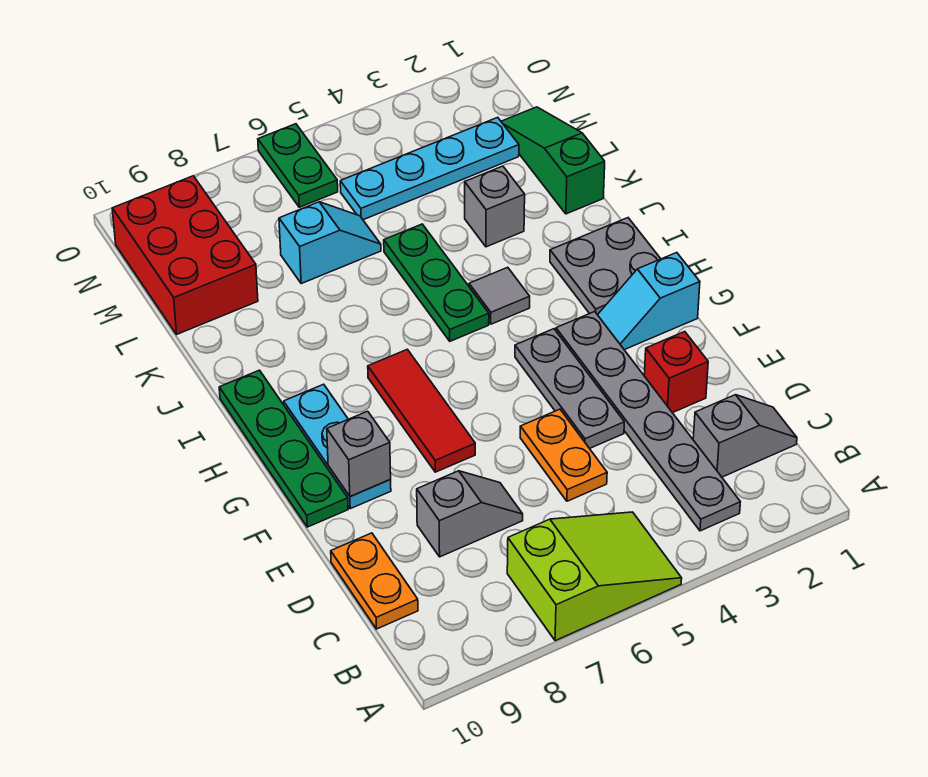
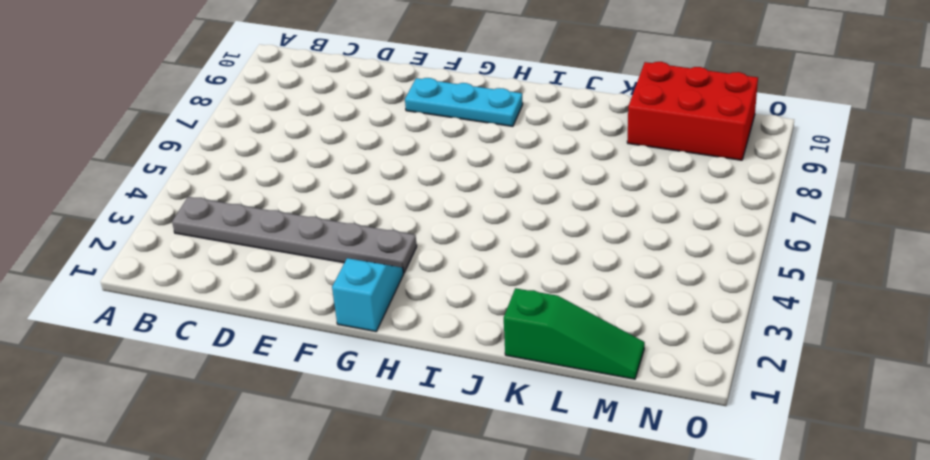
none -> lime 2x3 slope [507,512,682,641]
none -> grey 1x2 slope [693,395,797,477]
none -> orange 1x2 plate [331,533,418,629]

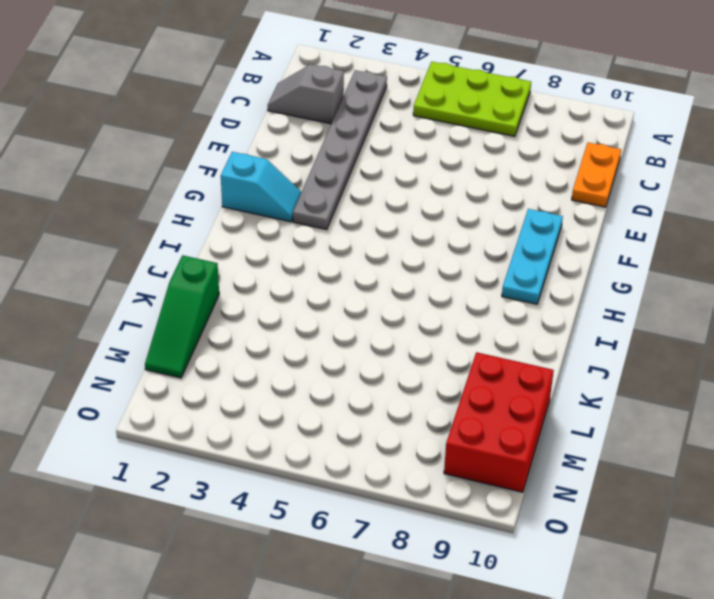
lime 2x3 plate [413,62,531,137] -> lime 2x3 slope [507,512,682,641]
none -> orange 1x2 plate [520,409,607,501]
none -> grey 1x2 slope [417,471,523,557]
none -> red 1x1 brick [644,332,708,413]

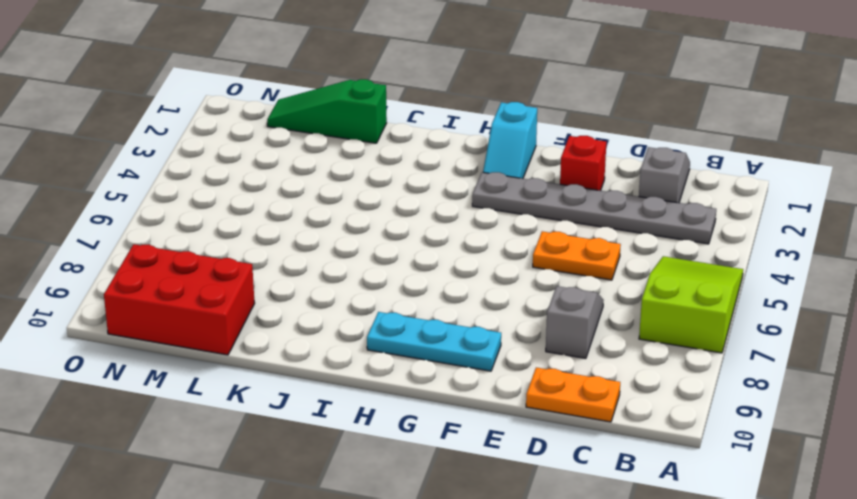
none -> grey 1x3 plate [515,329,624,448]
none -> red 1x3 tile [368,349,475,472]
none -> green 1x4 plate [219,370,348,527]

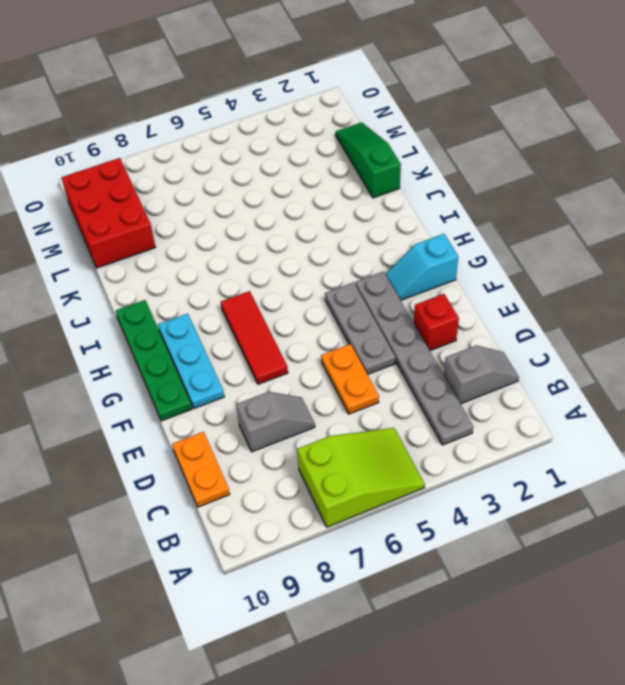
none -> grey 2x2 plate [550,218,661,315]
none -> grey 1x1 tile [469,267,530,324]
none -> green 1x3 plate [384,224,489,341]

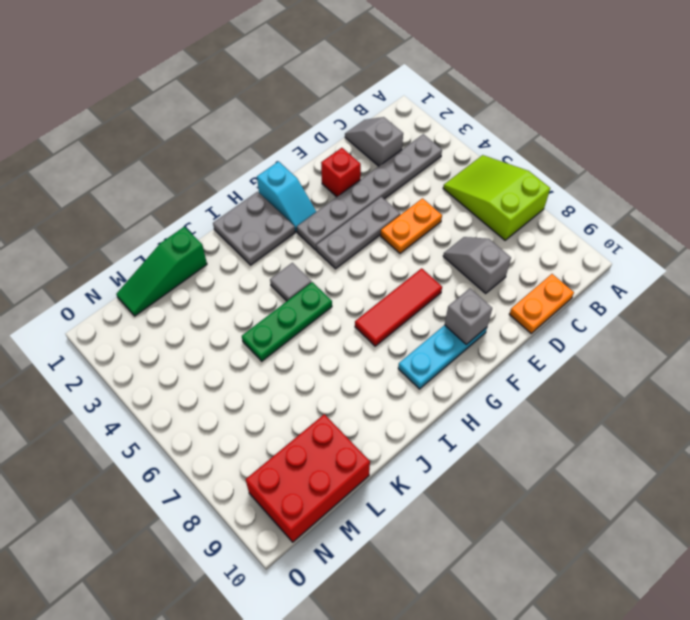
none -> green 1x4 plate [219,370,348,527]
none -> grey 1x1 brick [465,166,525,247]
none -> cyan 1x2 slope [279,202,381,283]

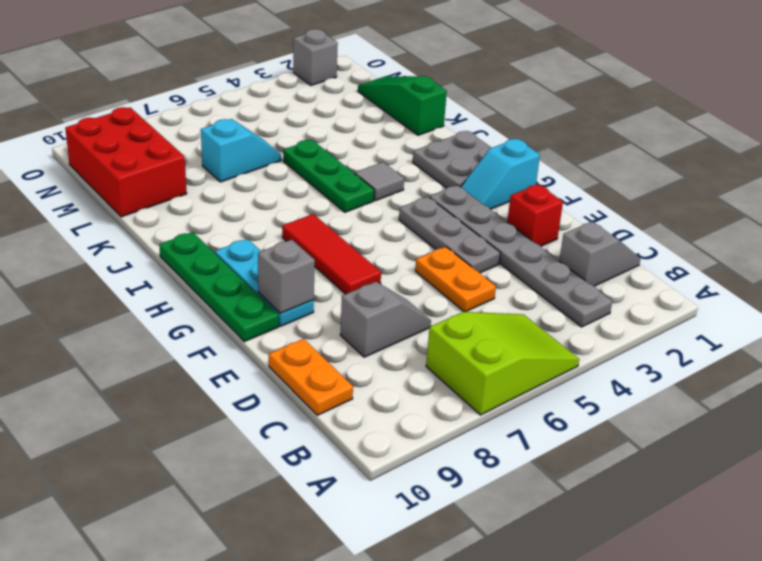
grey 1x1 brick [293,29,338,85] -> grey 1x1 brick moved to [465,166,525,247]
none -> cyan 1x4 plate [340,117,519,220]
none -> green 1x2 plate [258,124,338,207]

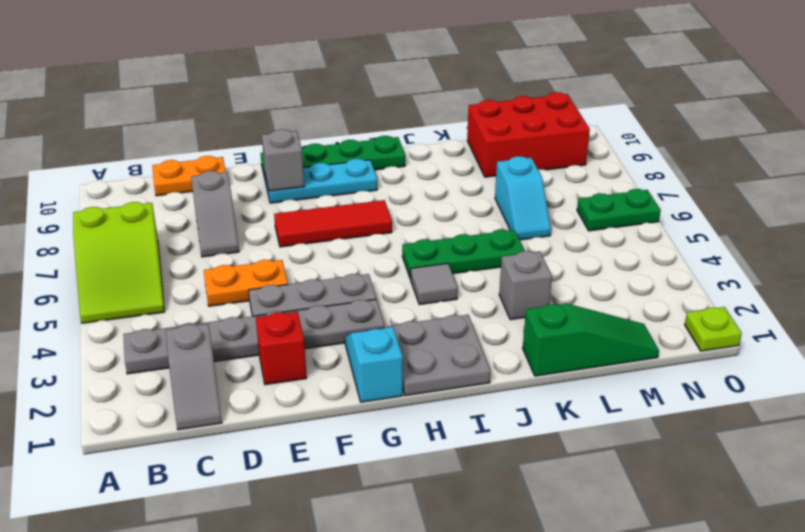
lime 1x1 plate [685,307,742,351] -> none
none -> cyan 1x4 plate [340,117,519,220]

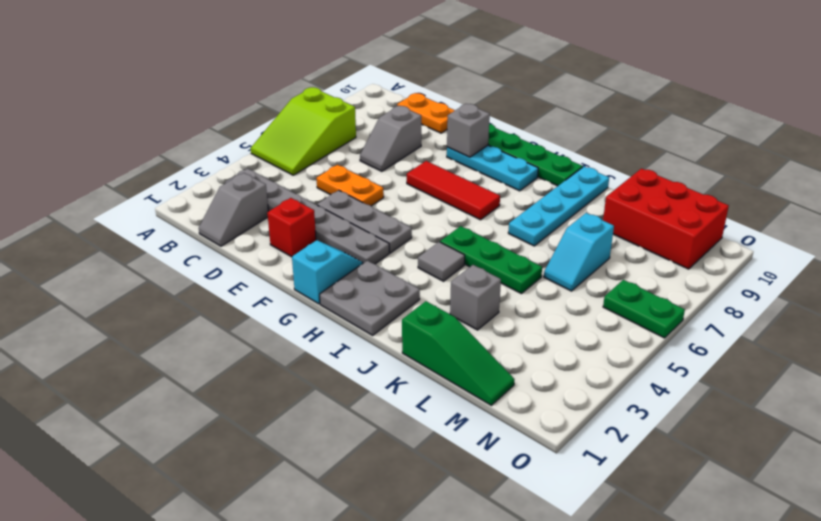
cyan 1x4 plate [508,167,609,246] -> cyan 1x4 plate moved to [340,117,519,220]

